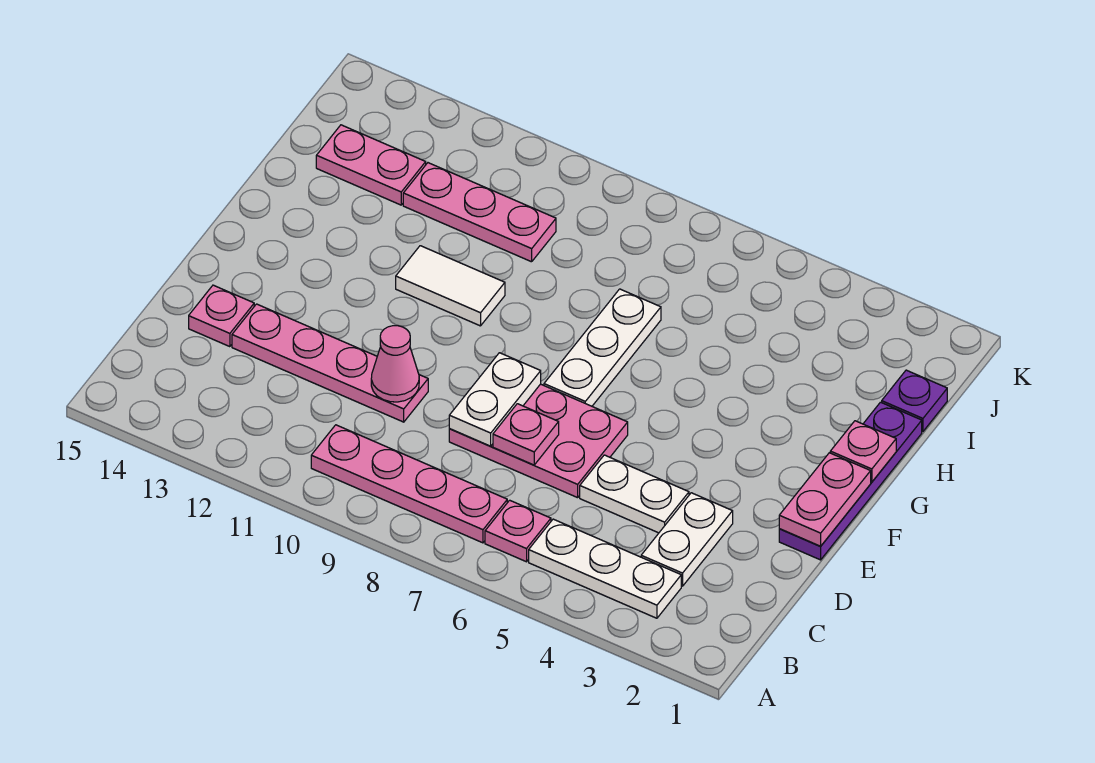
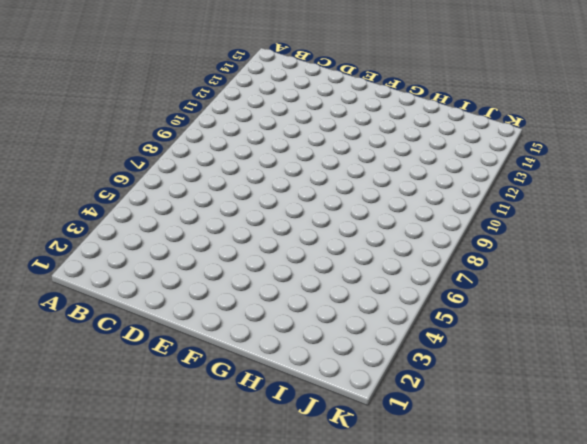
none -> white 1x3 plate [529,519,681,618]
none -> pink 1x1 plate [485,500,551,562]
none -> pink 1x4 plate [311,425,507,543]

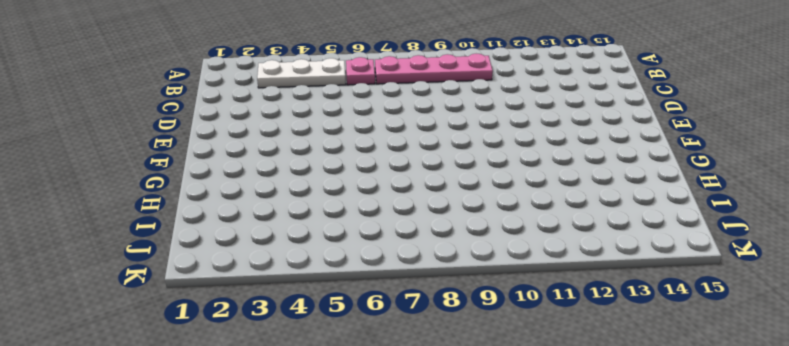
none -> white 1x2 plate [641,493,733,586]
none -> white 1x2 plate [580,455,689,533]
none -> pink 2x3 plate [449,384,628,498]

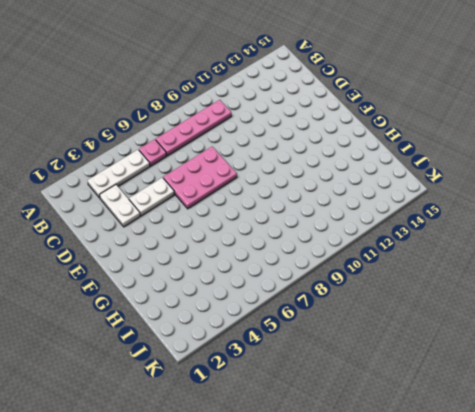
none -> pink 1x4 plate [232,304,428,422]
none -> pink 1x1 plate [189,285,254,347]
none -> purple 1x4 plate [779,402,922,560]

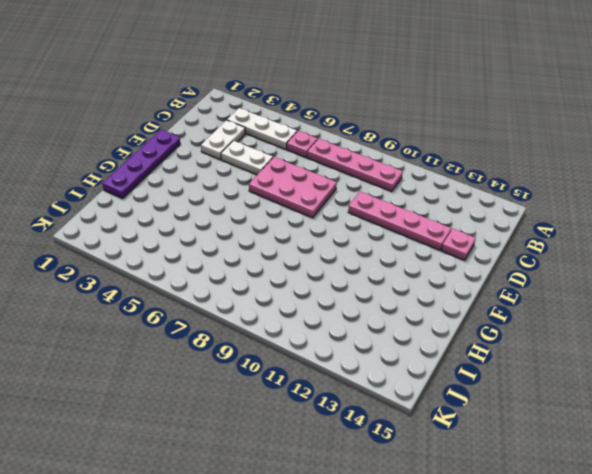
none -> white 1x3 plate [544,289,661,406]
none -> white 1x2 tile [396,246,505,326]
none -> purple 1x1 plate [882,370,947,432]

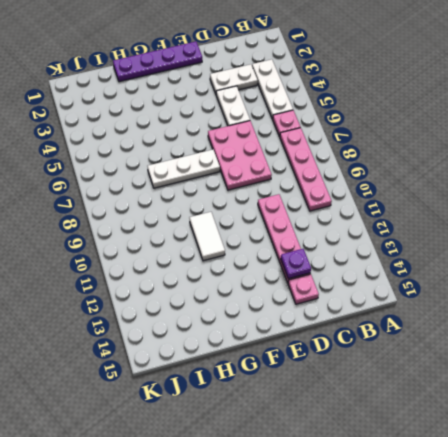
purple 1x1 plate [281,249,311,279] -> purple 1x1 plate moved to [882,370,947,432]
none -> pink 1x3 plate [403,163,556,262]
none -> pink 1x2 plate [316,125,426,205]
none -> pink 1x1 plate [493,404,559,465]

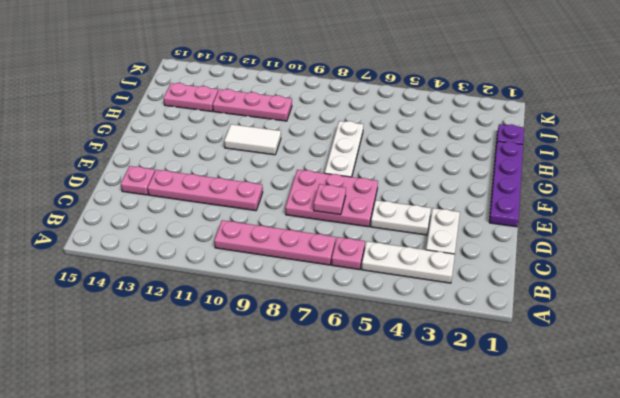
none -> white 1x2 plate [449,353,541,446]
none -> pink 1x1 cone [371,326,419,402]
none -> pink 1x2 plate [779,453,871,546]

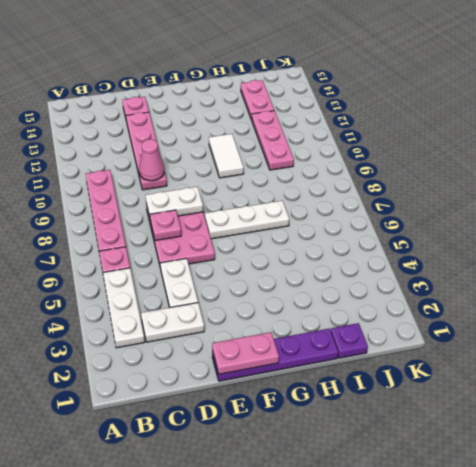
none -> pink 1x1 plate [830,421,896,482]

